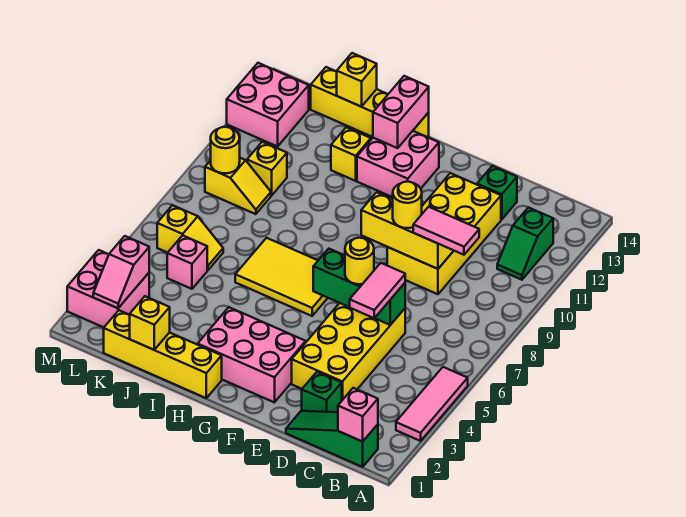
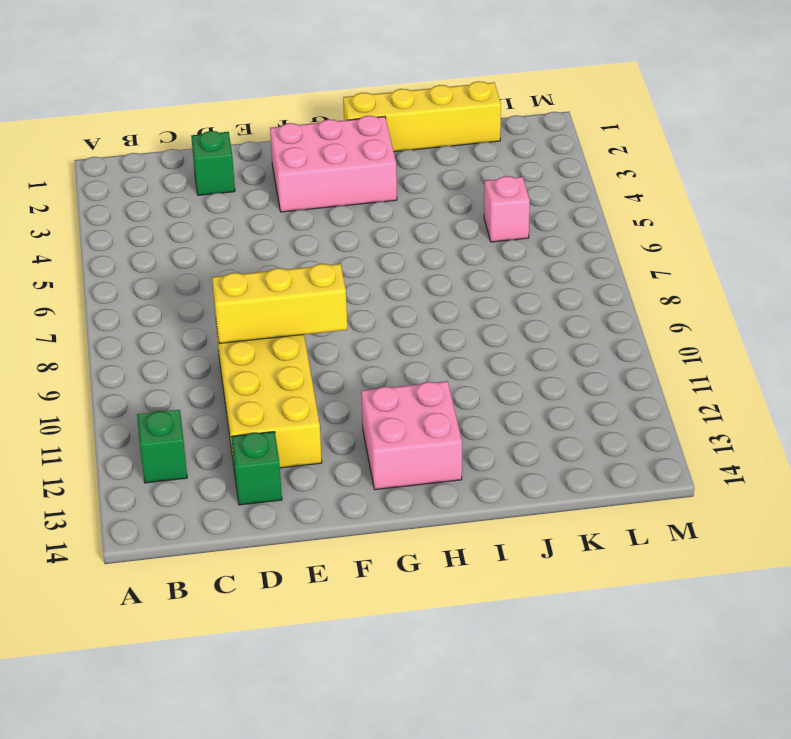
none -> pink 1x3 tile [396,367,468,441]
none -> green 1x3 slope [286,411,378,467]
none -> yellow 2x4 brick [292,303,405,400]
none -> yellow 2x3 tile [235,238,327,316]

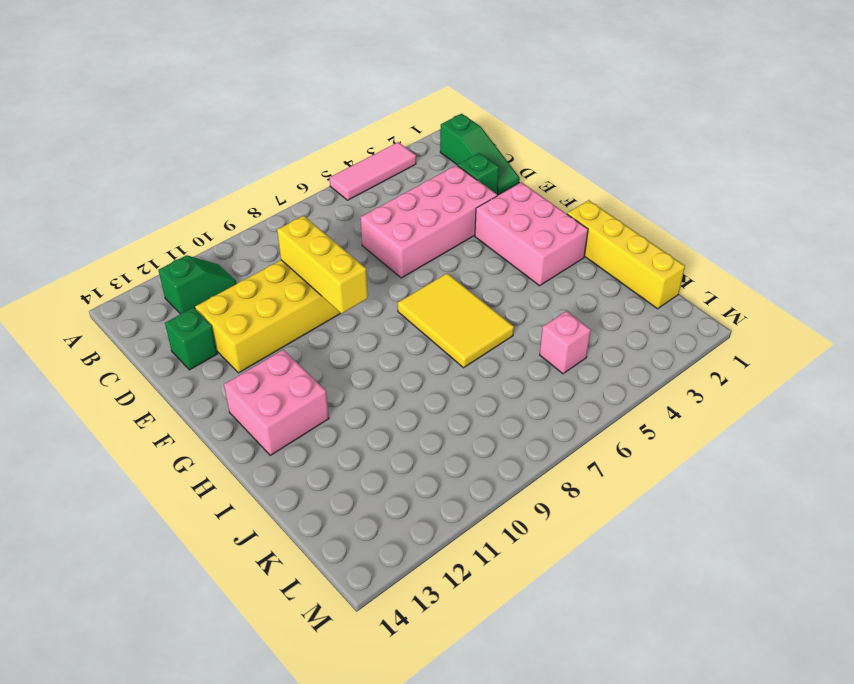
pink 2x4 brick [361,165,497,278] -> yellow 2x4 brick [292,303,405,400]
none -> yellow 1x4 brick [311,67,429,138]
none -> yellow 1x1 brick [331,127,371,181]
none -> yellow 1x2 slope [157,205,223,270]
none -> yellow 1x2 slope [205,158,271,214]

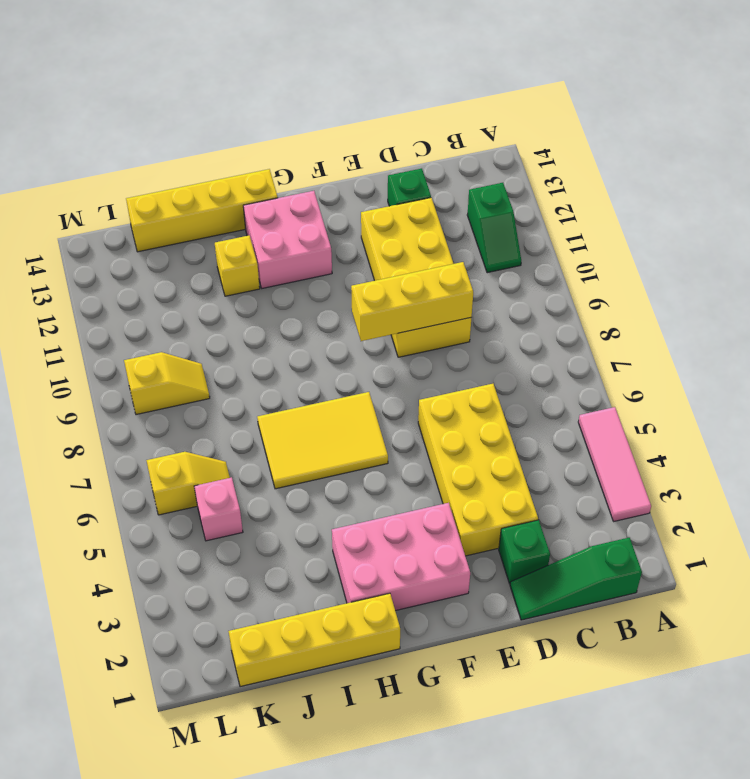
none -> yellow 1x1 brick [247,142,287,195]
none -> pink 2x2 brick [67,250,149,327]
none -> pink 2x2 brick [227,63,309,147]
none -> pink 1x1 brick [338,388,378,442]

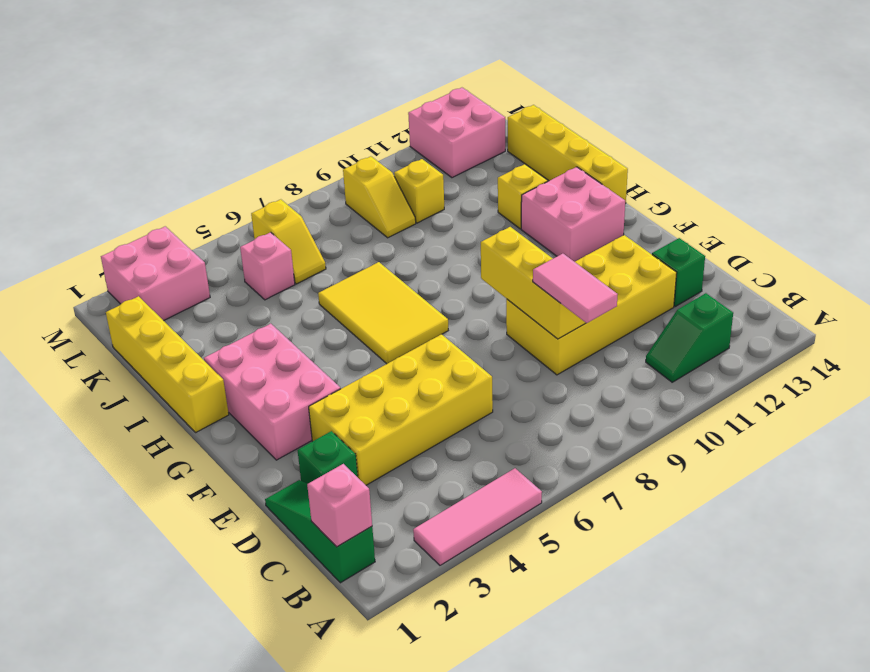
none -> green 1x3 brick [313,249,405,325]
none -> pink 1x2 brick [373,76,429,148]
none -> yellow 1x1 brick [130,296,170,350]
none -> yellow 1x1 brick [337,53,377,107]

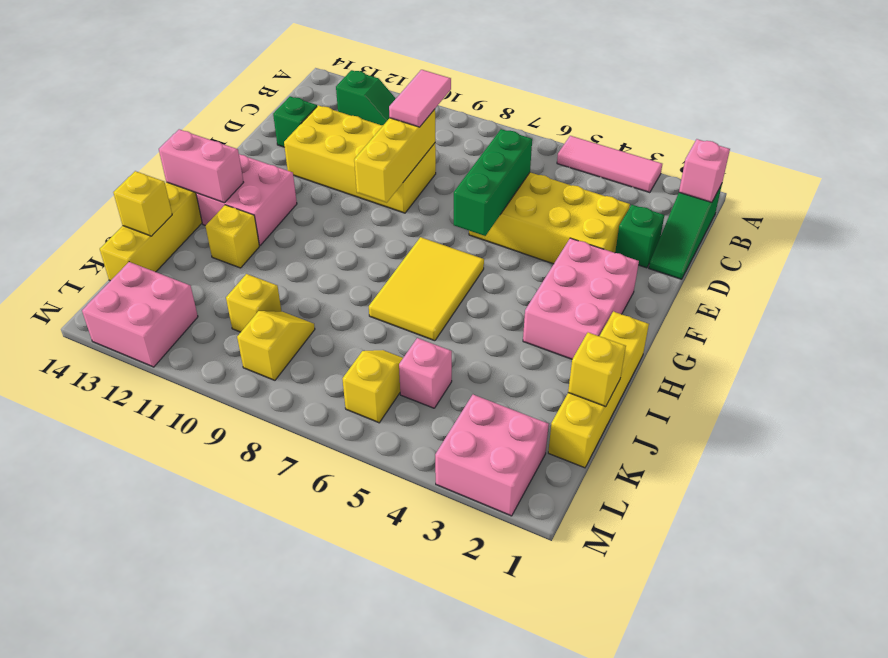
none -> pink 1x2 slope [93,236,149,308]
none -> yellow 1x1 round brick [211,127,240,173]
none -> pink 1x2 tile [350,263,405,318]
none -> yellow 1x1 round brick [345,238,374,284]

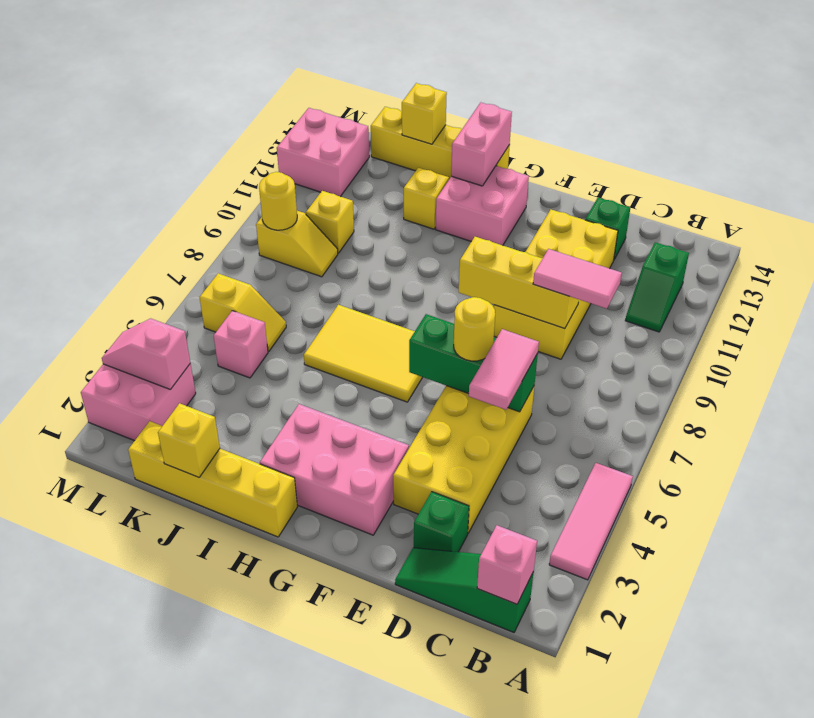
pink 1x2 slope [102,318,190,390] -> pink 1x2 slope turned to [93,236,149,308]
none -> yellow 1x1 round brick [393,181,422,228]

